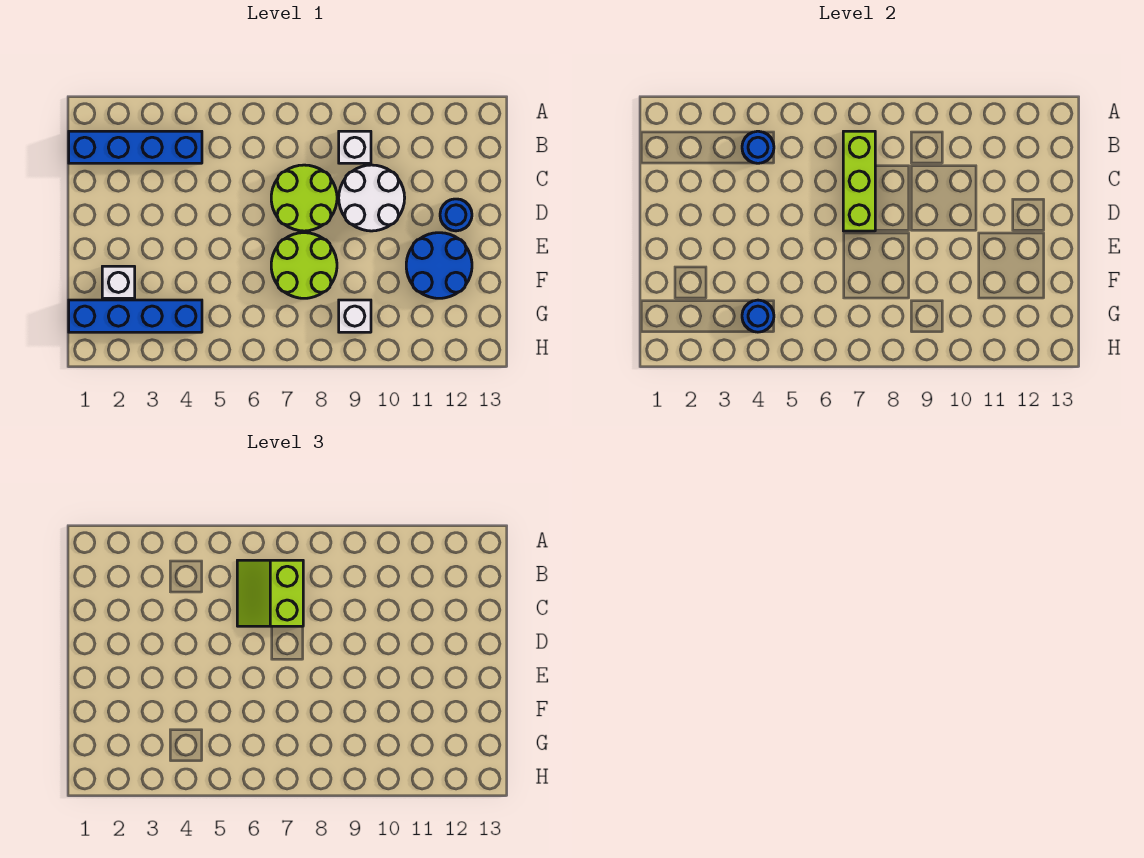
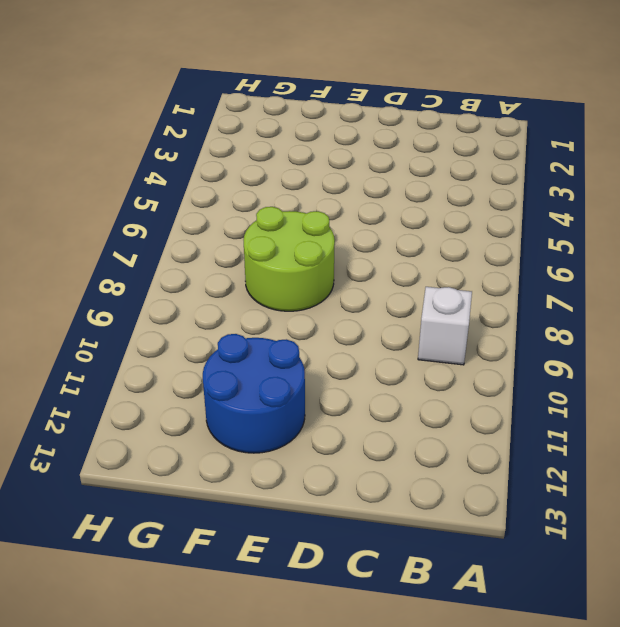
none -> blue 1x4 brick [69,131,202,163]
none -> lime 2x2 round brick [271,165,337,231]
none -> white 2x2 round brick [339,165,405,231]

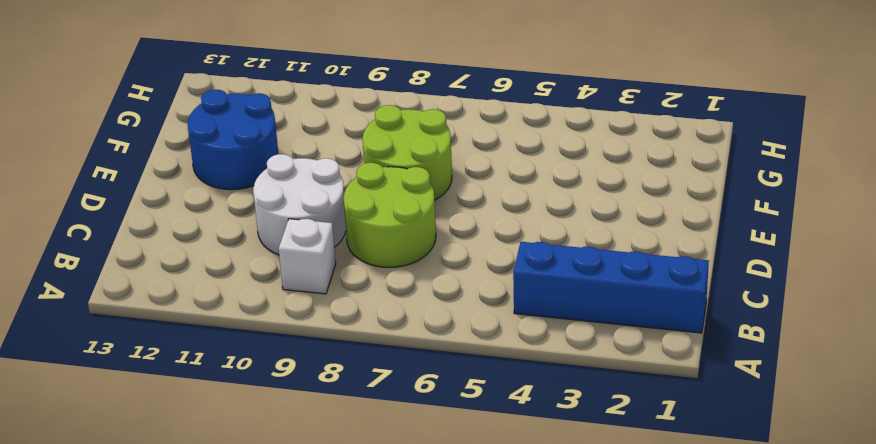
none -> blue 1x1 round brick [440,199,472,231]
none -> white 1x1 brick [102,266,135,298]
none -> blue 1x4 brick [69,300,202,332]

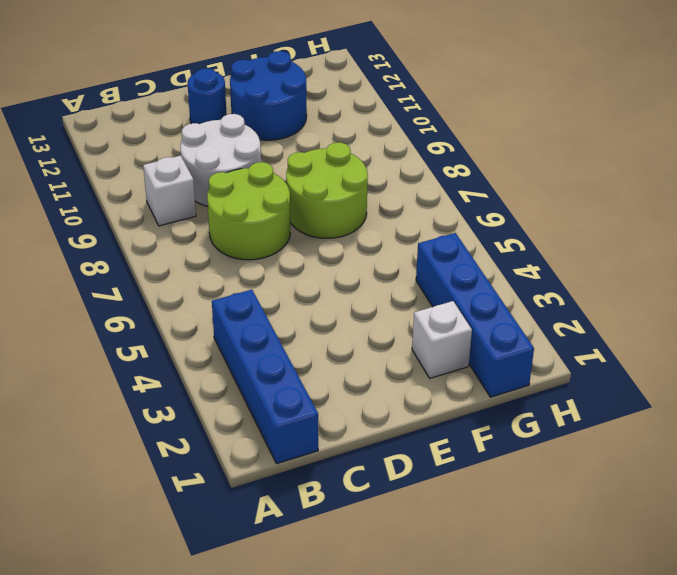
none -> white 1x1 brick [339,300,371,332]
none -> blue 1x1 round brick [742,131,774,163]
none -> lime 1x3 brick [843,131,875,231]

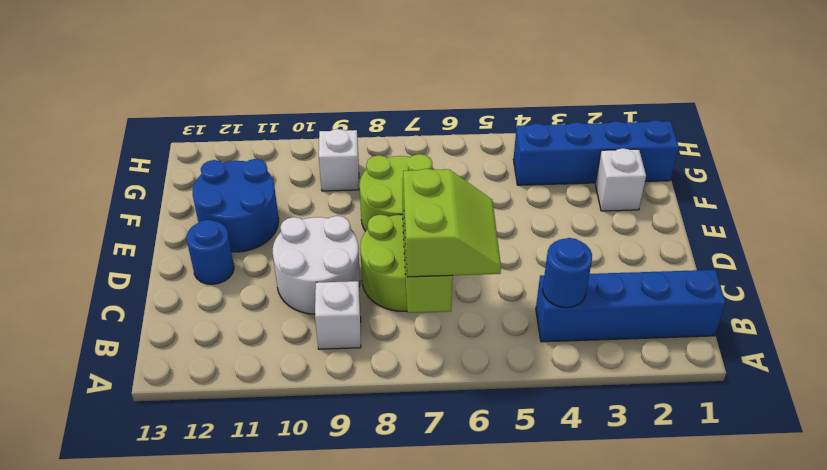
none -> blue 1x1 round brick [742,300,774,332]

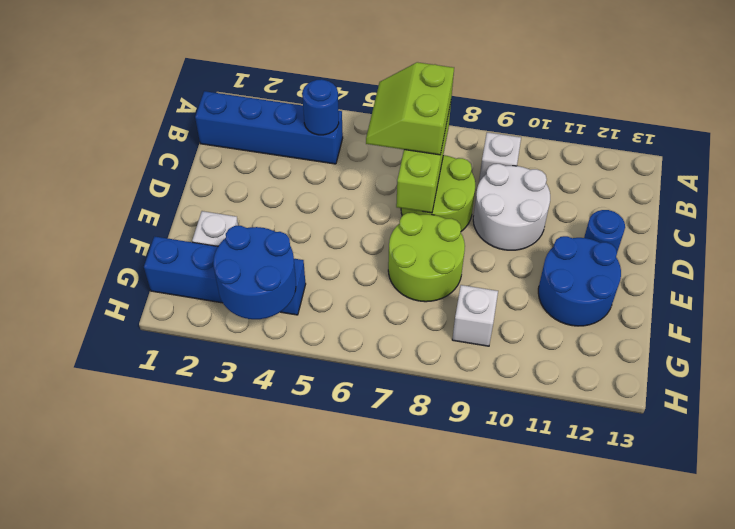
blue 2x2 round brick [213,226,296,319] -> blue 1x1 round brick [742,300,774,332]

